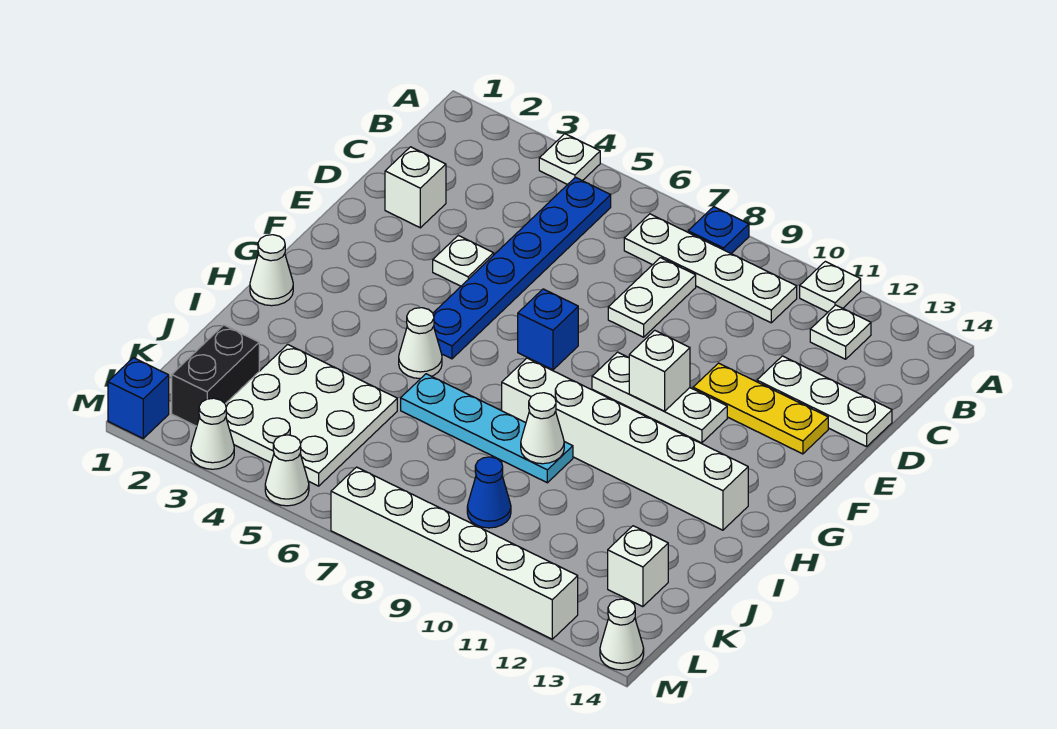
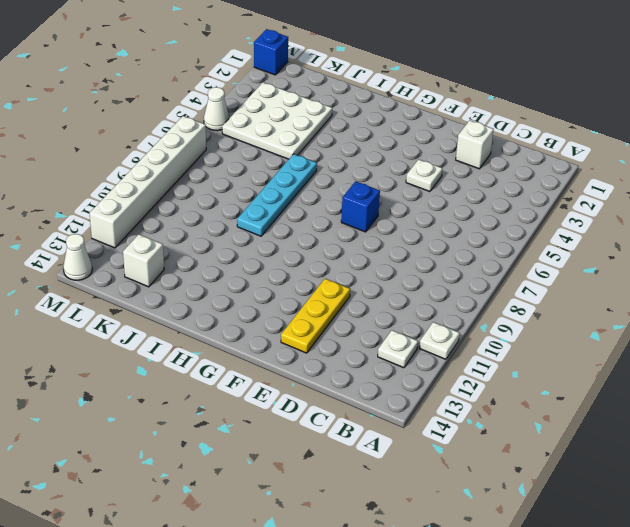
none -> white 1x1 plate [539,134,600,184]
none -> blue 1x1 plate [688,207,749,254]
none -> blue 1x6 plate [433,177,611,359]

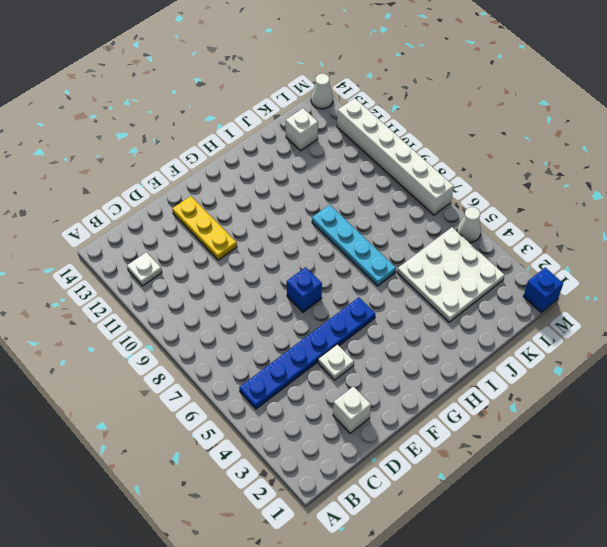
none -> white 1x1 plate [539,134,600,184]
none -> blue 1x1 plate [688,207,749,254]
none -> white 1x1 plate [800,261,861,312]

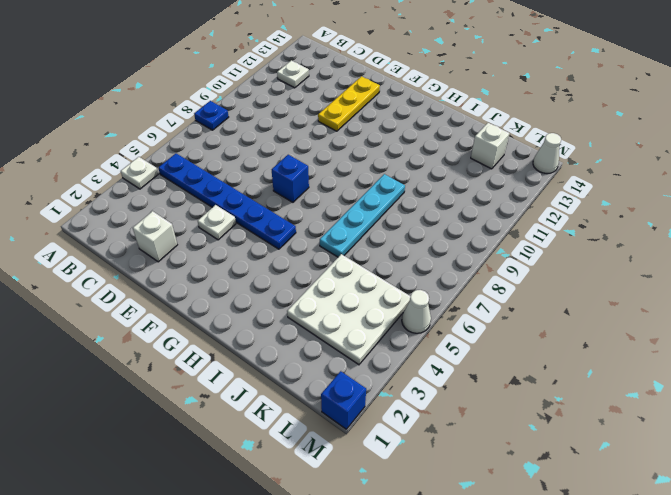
none -> white 1x1 plate [800,261,861,312]
none -> white 1x4 plate [624,214,797,323]
none -> white 1x2 plate [608,258,696,337]

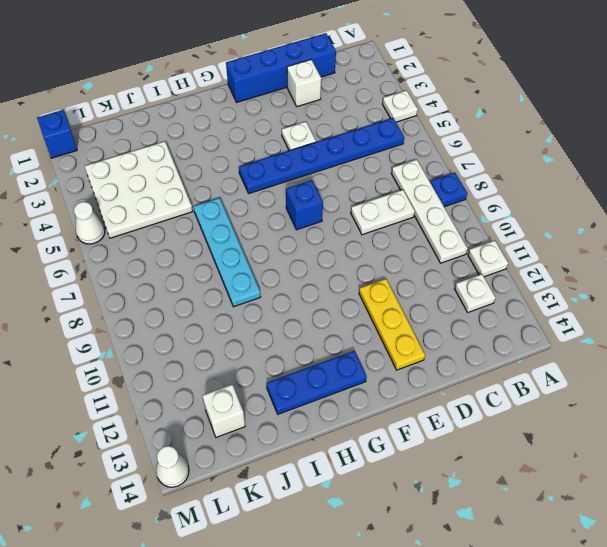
blue 1x4 brick [226,33,336,102] -> none
blue 1x3 plate [266,351,367,414] -> white 1x6 brick [502,358,748,530]
none -> white 1x3 plate [757,356,892,447]
none -> white 1x3 plate [592,352,727,443]
none -> white 1x1 cone [250,235,293,306]

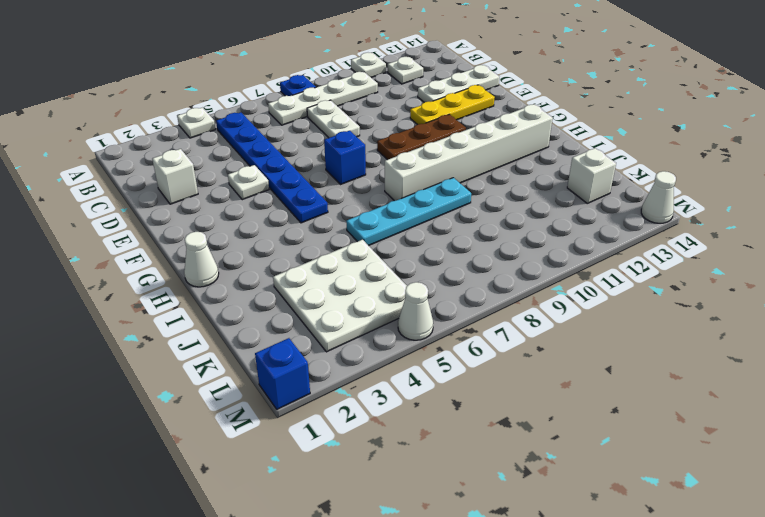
brown 1x3 plate [377,114,466,160] -> white 1x3 plate [592,352,727,443]
none -> white 1x1 cone [399,308,442,379]
none -> black 1x2 brick [172,325,259,426]
none -> blue 1x1 cone [467,457,511,528]

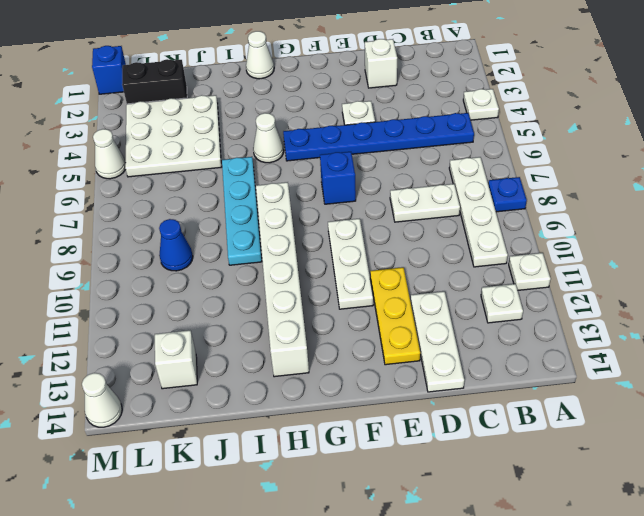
none -> white 1x1 cone [191,398,234,469]
none -> white 1x6 brick [331,467,578,639]
none -> white 1x1 brick [629,330,690,411]

